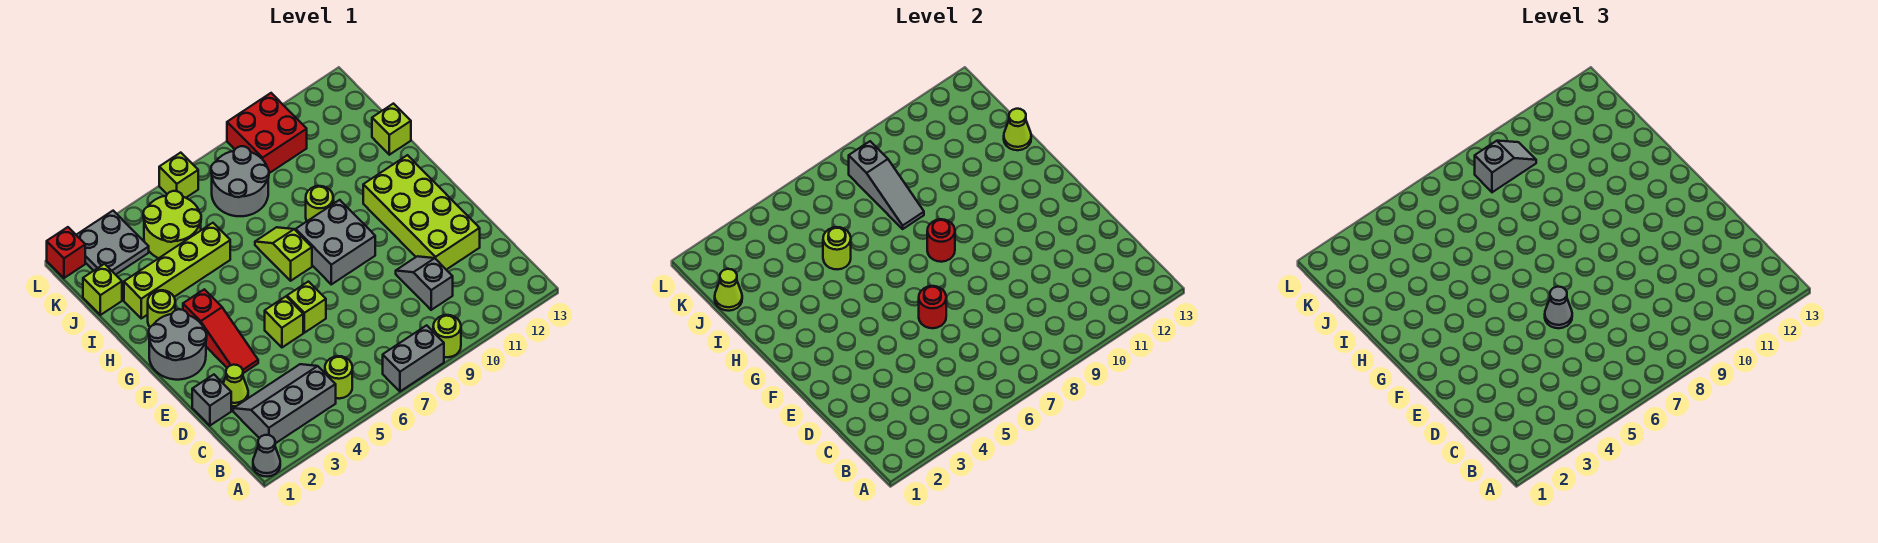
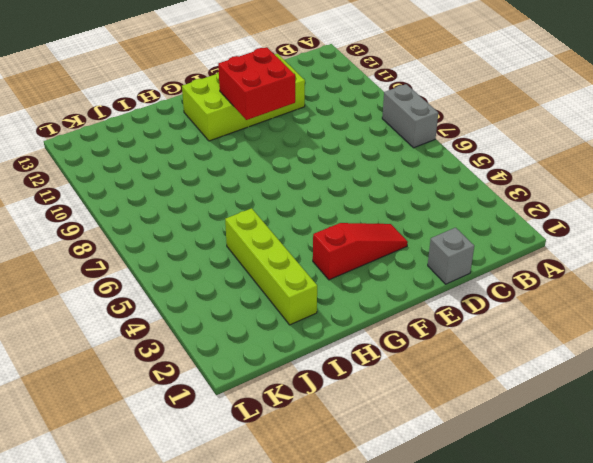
red 2x2 brick [218,47,295,120] -> red 2x2 brick moved to [227,93,307,173]
none -> grey 1x1 cone [253,435,280,477]
none -> lime 1x1 round brick [433,315,461,357]
none -> grey 2x3 slope [233,364,336,443]
none -> lime 1x1 round brick [325,356,352,399]

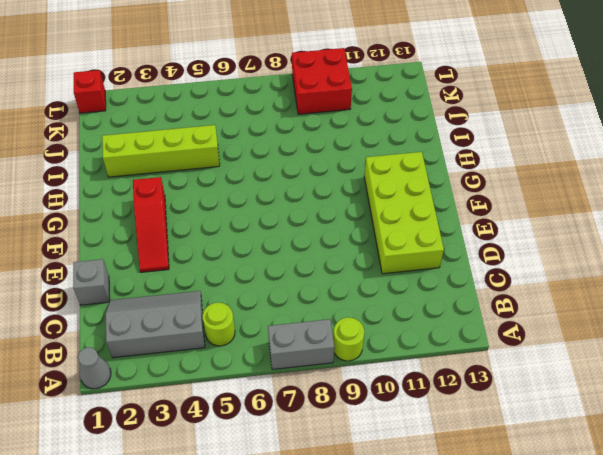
none -> grey 1x2 slope [396,256,453,310]
none -> lime 1x1 cone [223,365,248,406]
none -> lime 1x1 brick [265,297,303,347]
none -> lime 1x1 brick [287,282,326,333]

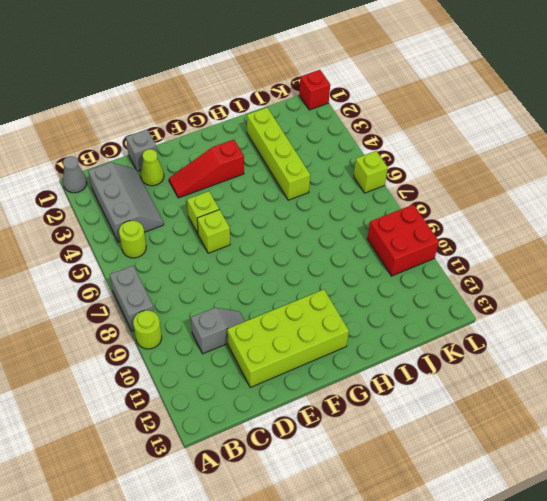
none -> grey 2x2 round brick [149,309,207,380]
none -> grey 2x2 brick [296,200,375,284]
none -> lime 1x2 slope [255,227,312,281]
none -> lime 1x1 round brick [148,290,175,327]

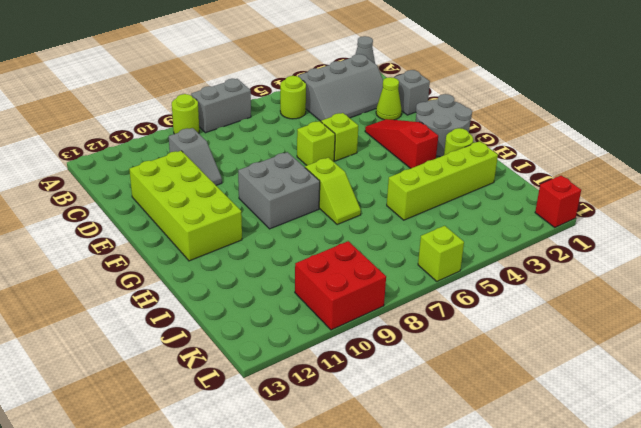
none -> lime 1x1 round brick [306,186,333,221]
none -> lime 1x1 brick [372,104,411,155]
none -> lime 1x1 brick [83,264,122,315]
none -> lime 2x2 round brick [143,191,201,258]

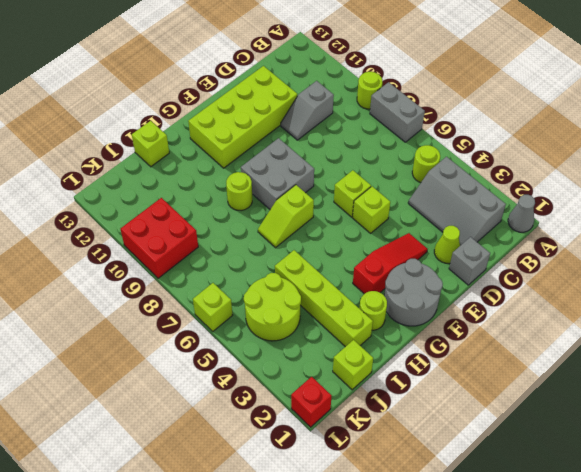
none -> grey 2x2 round brick [211,146,269,216]
none -> grey 2x2 plate [77,211,149,275]
none -> red 1x1 round brick [919,286,946,328]
none -> red 1x1 round brick [927,219,955,262]

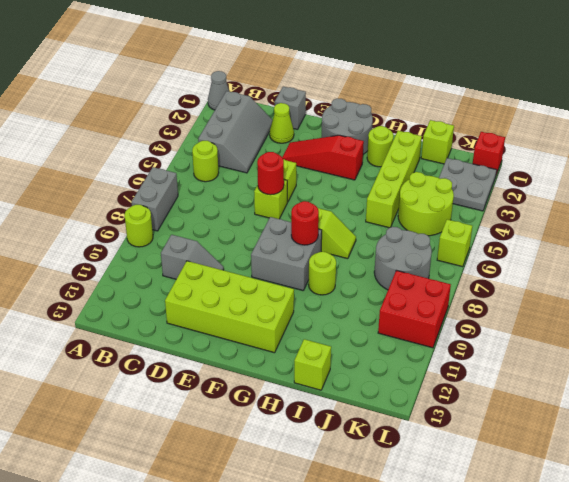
none -> lime 1x1 round brick [823,227,851,269]
none -> grey 1x3 slope [849,141,924,229]
none -> lime 1x1 cone [1004,109,1031,150]
none -> lime 1x1 cone [715,269,742,311]

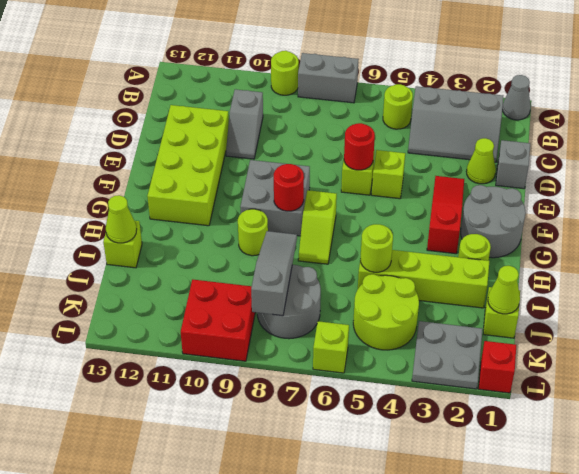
none -> grey 1x1 cone [1545,287,1572,328]
none -> grey 1x2 slope [1475,141,1536,192]

